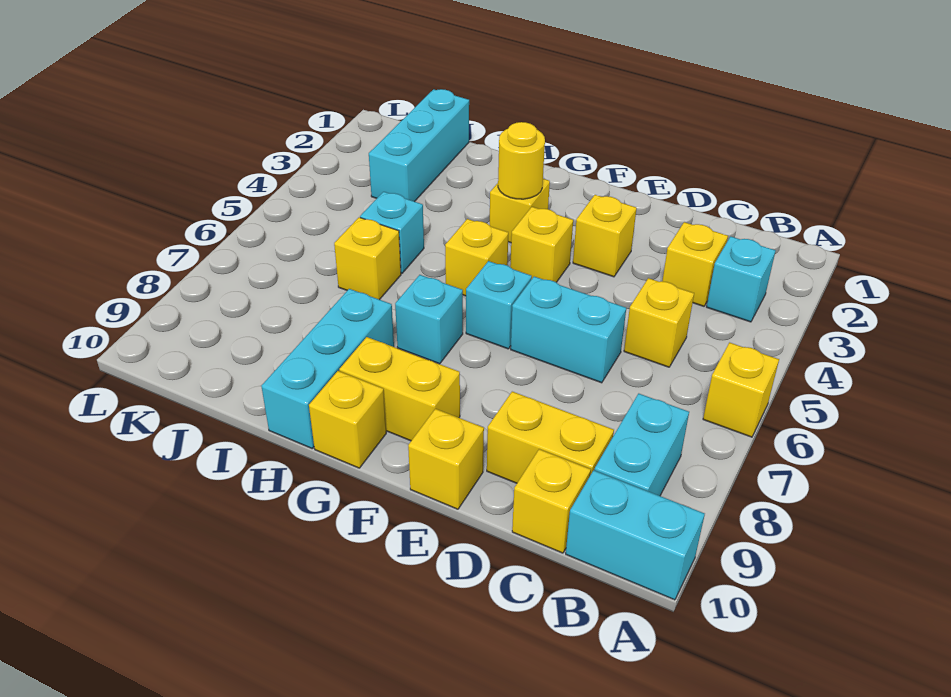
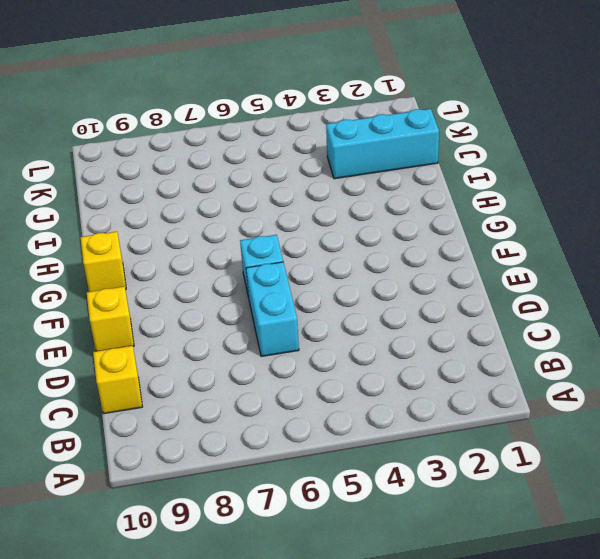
none -> yellow 1x1 brick [703,343,779,437]
none -> cyan 1x2 brick [566,470,705,600]
none -> cyan 1x1 brick [707,236,776,322]

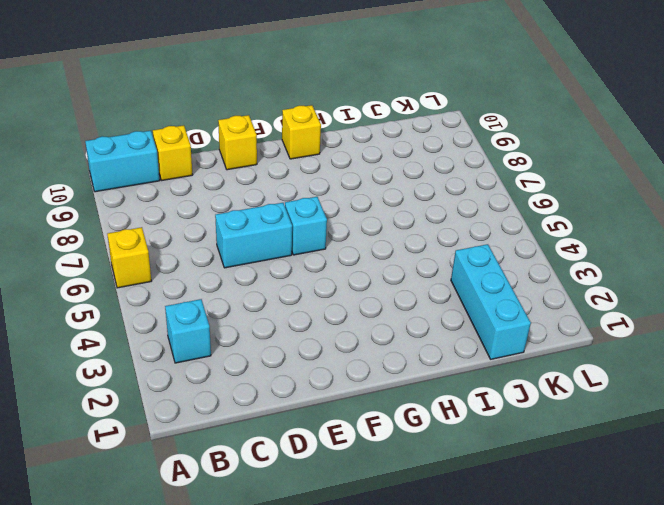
none -> cyan 1x2 brick [594,394,689,496]
none -> yellow 1x1 brick [662,222,728,306]
none -> yellow 1x1 brick [624,278,694,367]

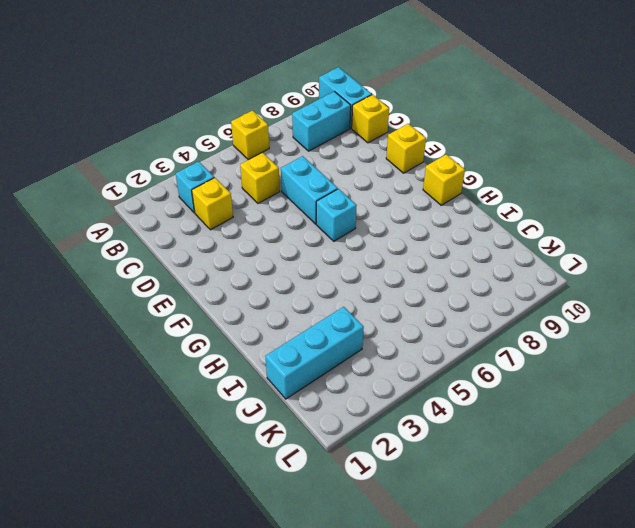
none -> yellow 1x2 brick [487,392,614,483]
none -> yellow 1x1 brick [573,195,637,277]
none -> yellow 1x1 brick [510,207,573,282]

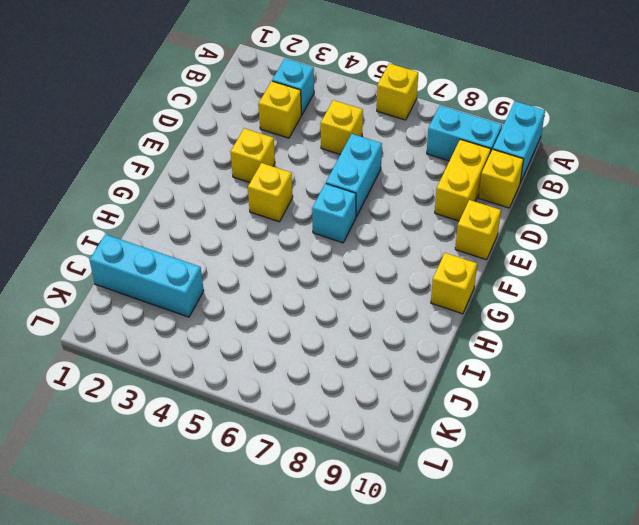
none -> yellow 1x2 brick [339,337,460,441]
none -> yellow 1x1 brick [490,179,550,243]
none -> yellow 1x1 brick [445,219,508,296]

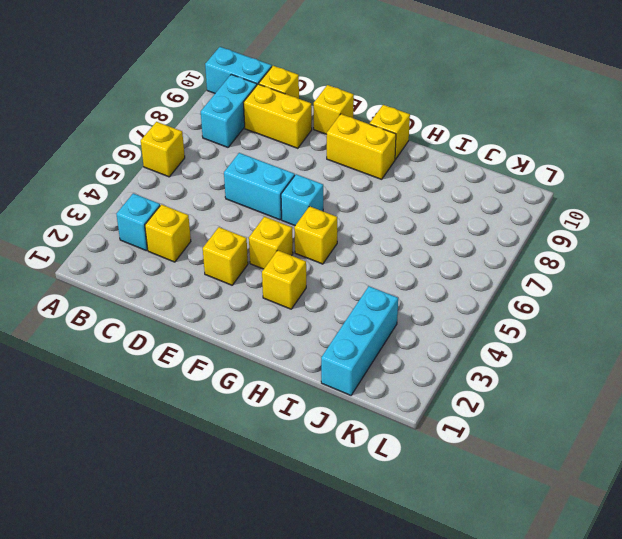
none -> yellow 1x1 brick [624,278,694,367]
none -> cyan 1x1 brick [395,275,463,364]
none -> cyan 1x3 brick [261,289,394,448]

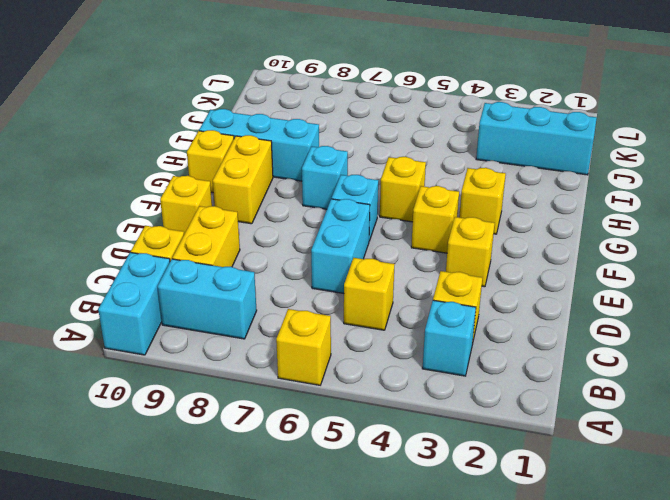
none -> cyan 1x1 brick [360,192,424,274]
none -> yellow 1x1 brick [334,217,401,300]
none -> yellow 1x1 round brick [498,122,545,199]

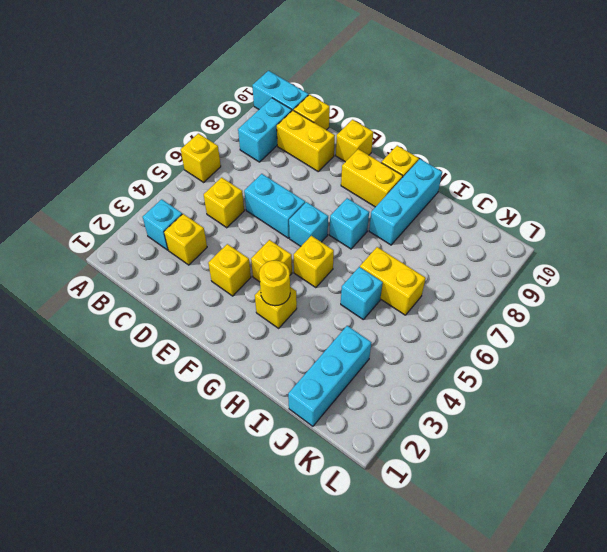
yellow 1x2 brick [360,247,426,315] -> yellow 1x1 brick [334,217,401,300]

